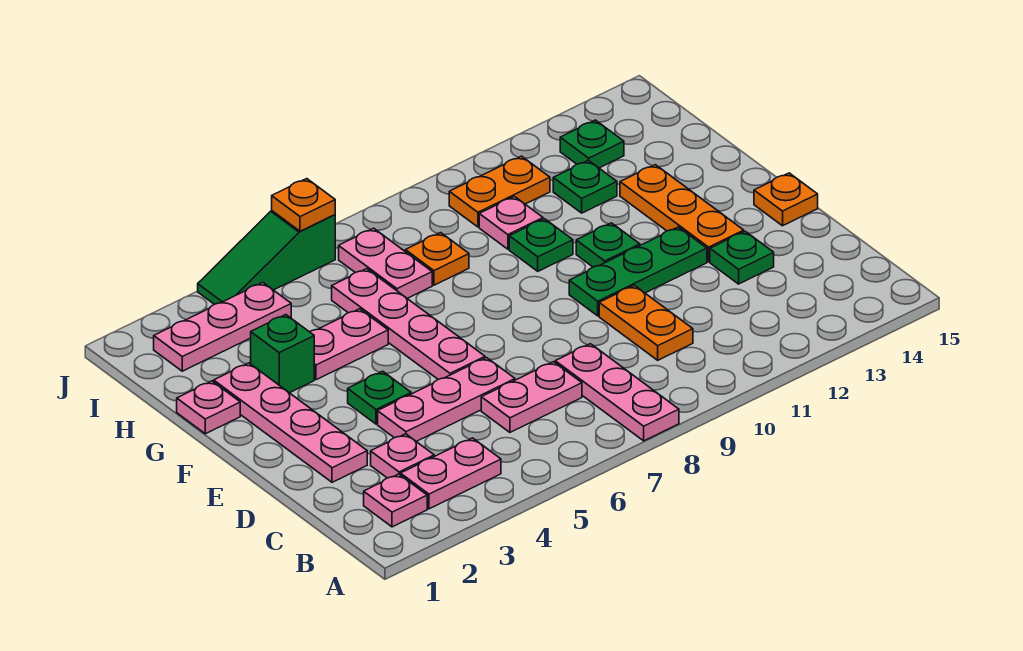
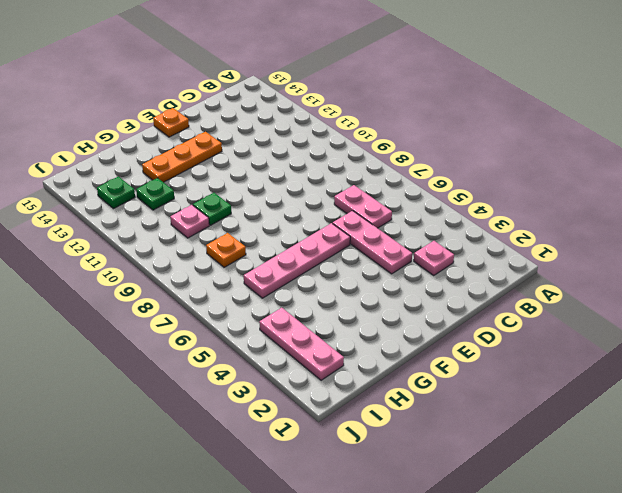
none -> pink 1x3 plate [555,344,679,441]
none -> pink 1x1 plate [364,474,427,527]
none -> pink 1x2 plate [401,438,501,509]

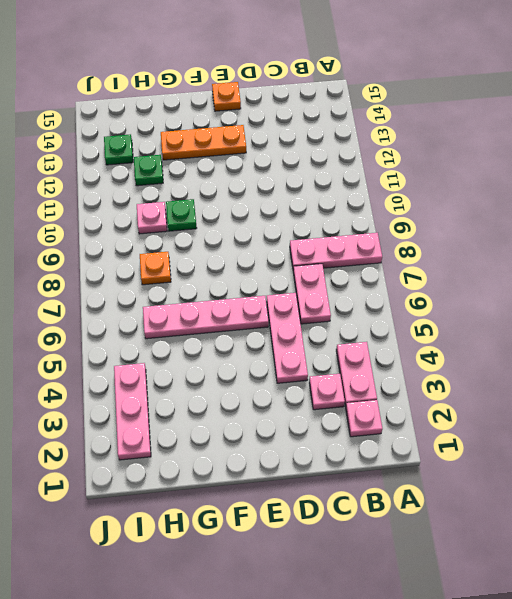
none -> orange 1x2 plate [599,285,693,360]
none -> pink 1x4 plate [214,363,367,482]
none -> green 1x1 plate [710,231,774,284]

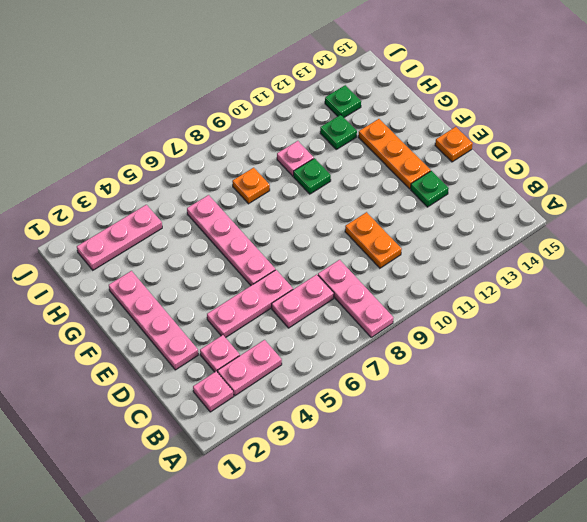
none -> green 1x1 plate [348,371,411,424]
none -> green 1x3 plate [569,227,707,316]
none -> green 1x1 plate [576,223,640,267]

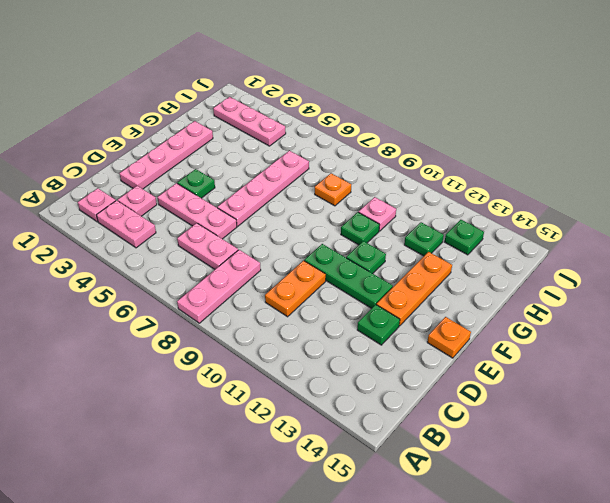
none -> pink 1x1 plate [177,381,240,434]
none -> green 1x1 brick [251,315,314,393]
none -> pink 1x2 plate [310,309,388,380]

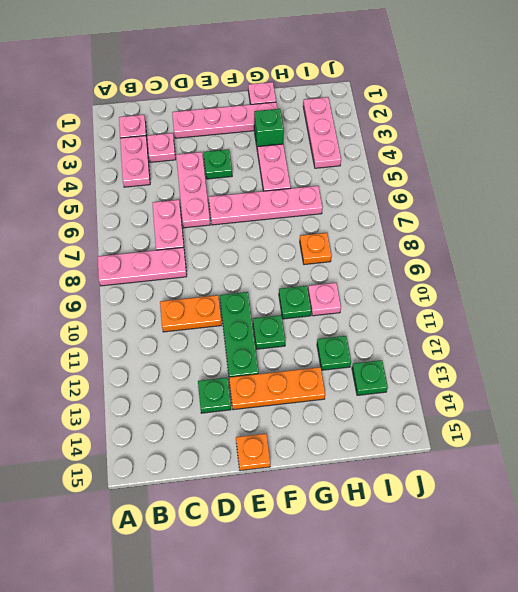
none -> pink 1x2 plate [339,228,432,298]
none -> orange 1x2 plate [449,156,550,227]
none -> green 1x3 slope [198,211,335,304]

